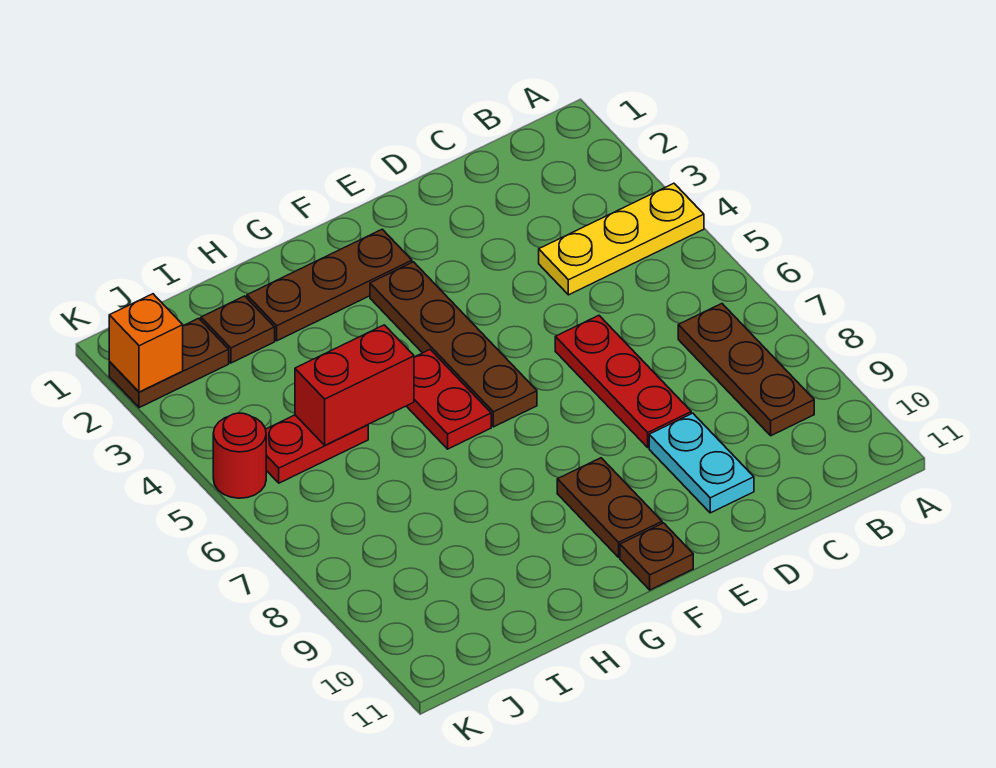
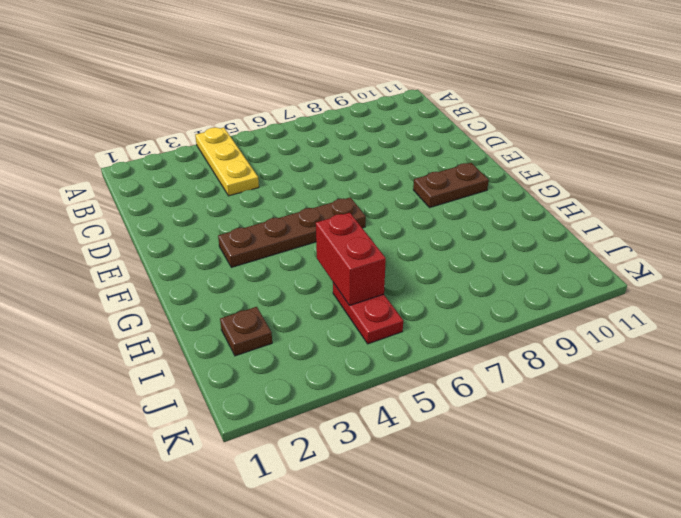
none -> brown 1x3 plate [678,304,814,436]
none -> red 1x3 plate [555,315,691,447]
none -> cyan 1x2 plate [649,413,754,513]

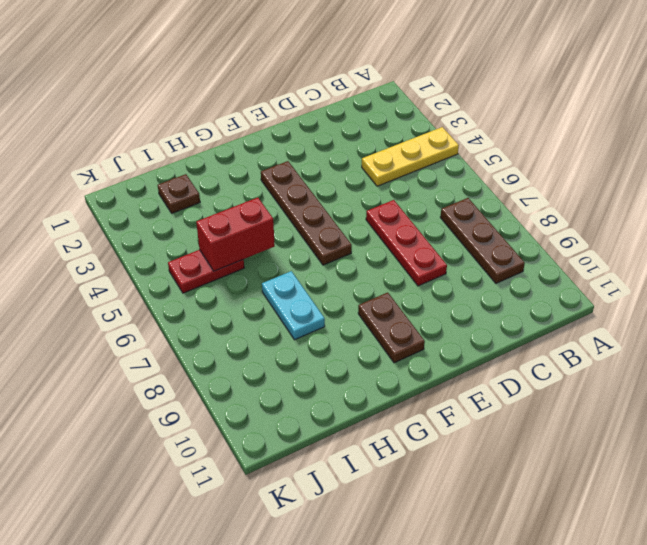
cyan 1x2 plate [262,271,325,340] -> cyan 1x2 plate moved to [649,413,754,513]
none -> brown 1x3 plate [247,229,412,341]
none -> brown 1x1 plate [620,523,693,590]
none -> red 1x2 plate [407,350,491,449]

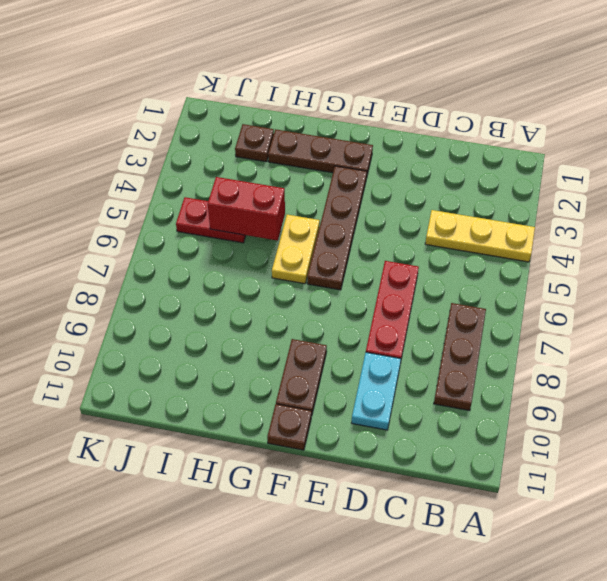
yellow 1x2 plate [272,215,320,284] -> red 1x2 plate [407,350,491,449]
none -> brown 1x2 plate [109,318,229,408]
none -> red 1x1 round brick [213,413,266,498]
none -> orange 1x1 brick [109,294,183,392]

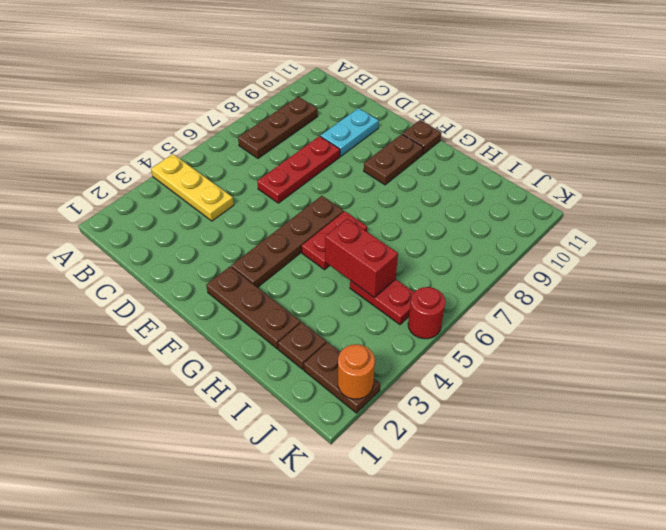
orange 1x1 round brick [338,344,375,399] -> orange 1x1 brick [109,294,183,392]

